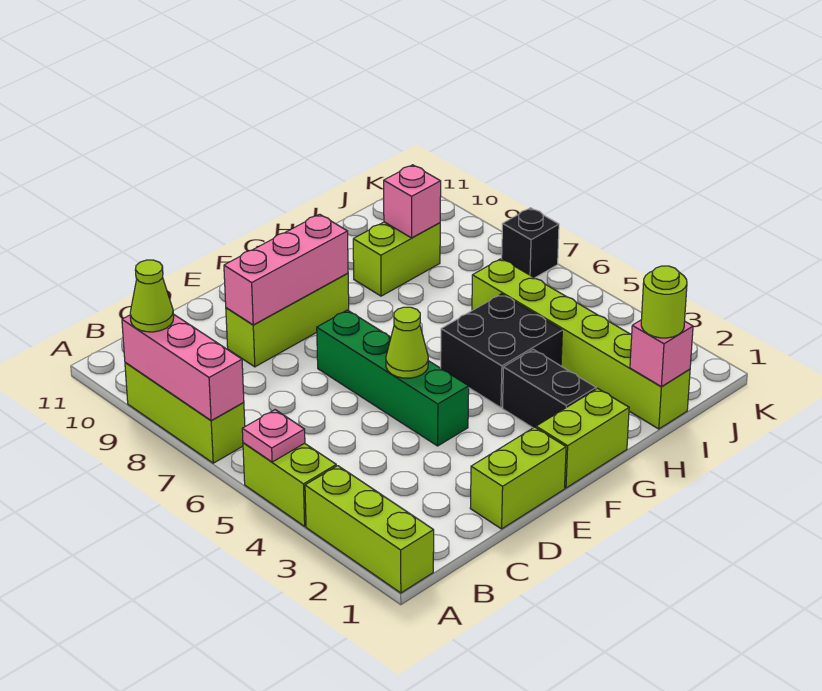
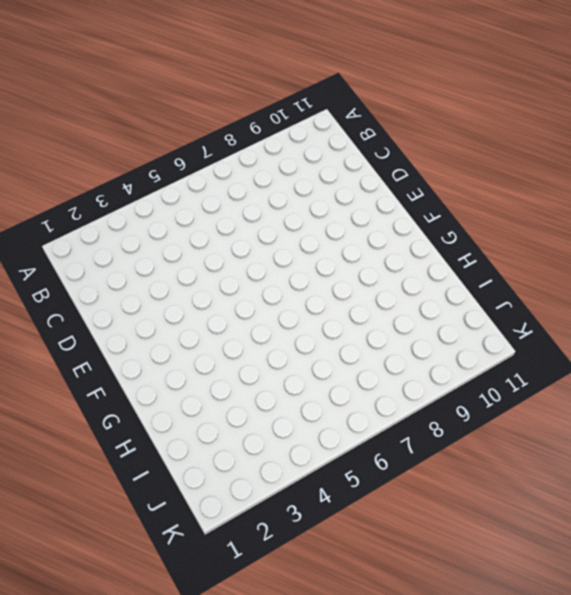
none -> lime 1x3 brick [305,466,434,593]
none -> lime 1x2 brick [243,443,336,526]
none -> lime 1x3 brick [125,363,245,463]

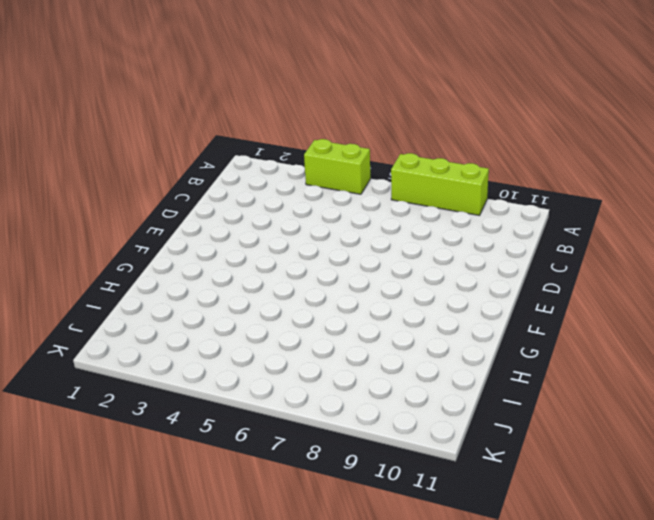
none -> lime 1x3 brick [305,466,434,593]
none -> lime 1x2 brick [470,427,566,529]
none -> lime 1x3 brick [226,273,349,367]

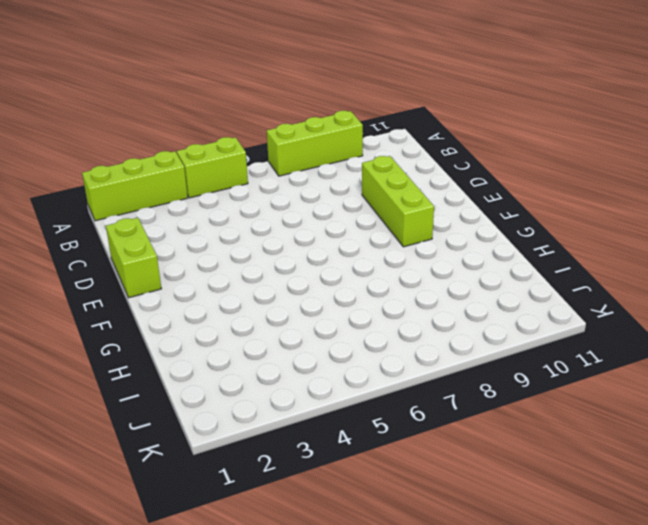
none -> green 1x4 brick [317,310,469,446]
none -> lime 1x2 brick [536,388,629,488]
none -> black 1x2 brick [502,349,596,428]

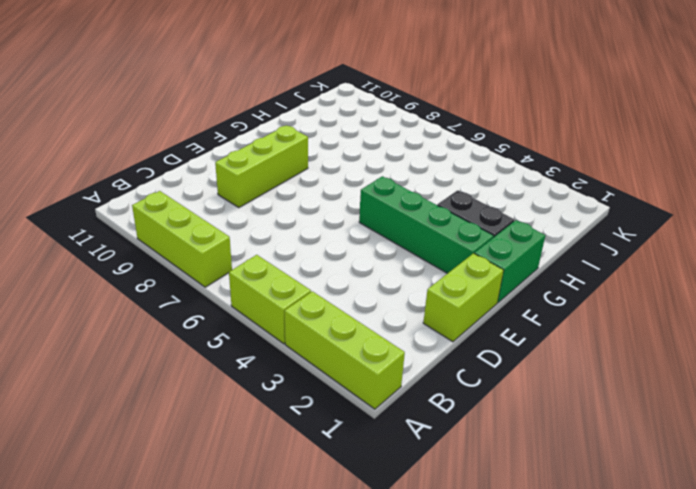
green 1x2 brick [474,220,545,302] -> lime 1x2 brick [536,388,629,488]
green 1x4 brick [359,176,494,274] -> green 1x4 brick moved to [317,310,469,446]
none -> black 2x2 brick [441,294,562,408]
none -> lime 1x2 brick [353,222,440,296]
none -> lime 1x6 brick [472,259,690,429]

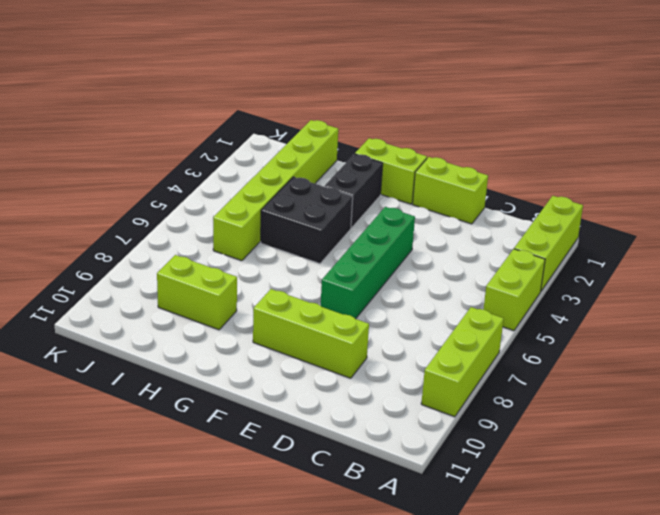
none -> black 1x1 brick [502,208,559,278]
none -> pink 1x1 plate [242,410,305,462]
none -> pink 1x3 brick [122,314,244,421]

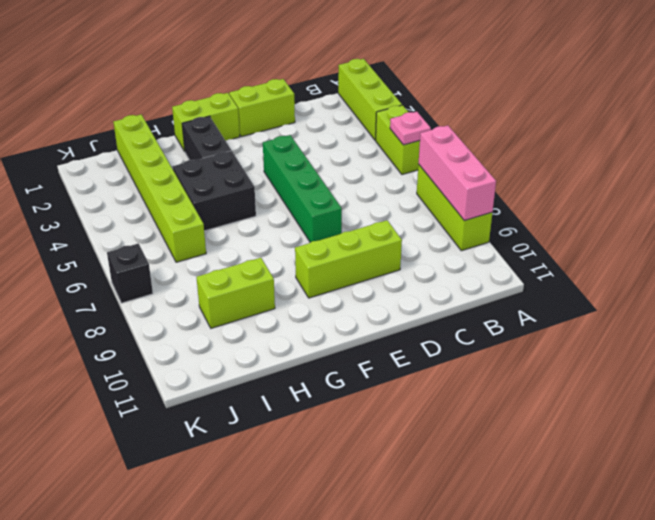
none -> pink 1x3 brick [224,214,348,325]
none -> lime 1x1 cone [386,307,428,378]
none -> pink 1x1 brick [630,320,693,387]

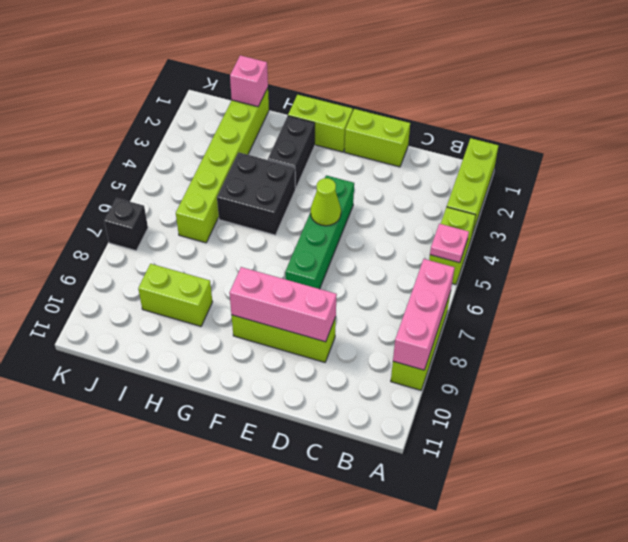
none -> pink 1x1 brick [384,165,441,238]
none -> lime 1x1 cone [130,260,174,332]
none -> lime 1x1 round brick [641,266,687,338]

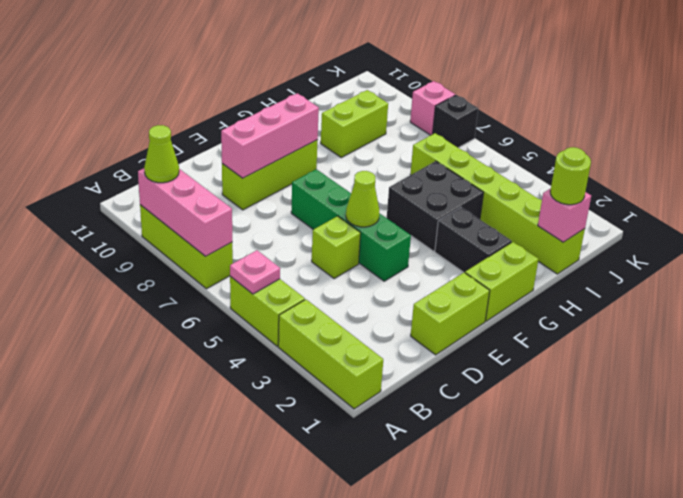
lime 1x1 brick [312,216,361,278] -> none
pink 1x1 brick [410,81,455,135] -> pink 1x1 brick moved to [384,165,441,238]

